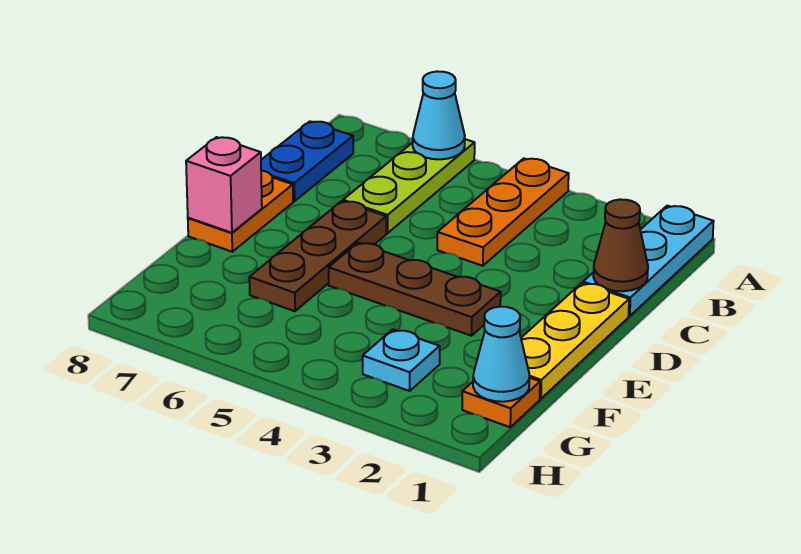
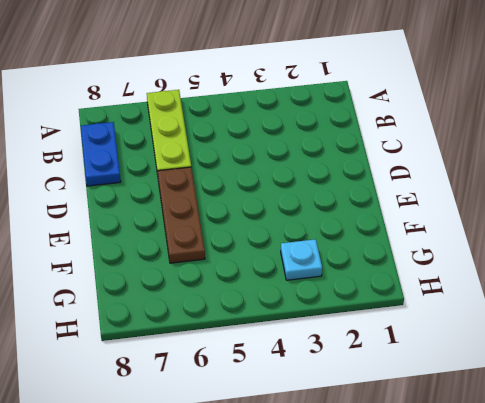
none -> cyan 1x3 plate [583,206,714,316]
none -> orange 1x3 plate [437,158,569,266]
none -> yellow 1x3 plate [521,283,629,399]

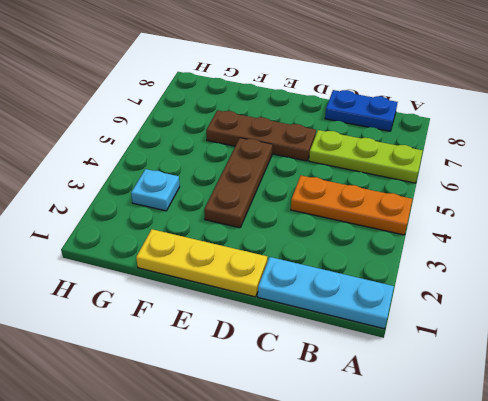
none -> orange 1x2 plate [188,170,293,252]
none -> orange 1x1 plate [462,378,540,427]
none -> cyan 1x1 cone [413,71,465,159]

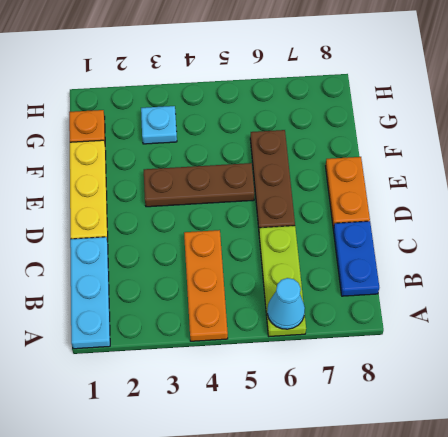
none -> brown 1x1 cone [593,199,648,291]
none -> pink 1x1 brick [186,137,262,233]
none -> cyan 1x1 cone [473,307,530,402]

